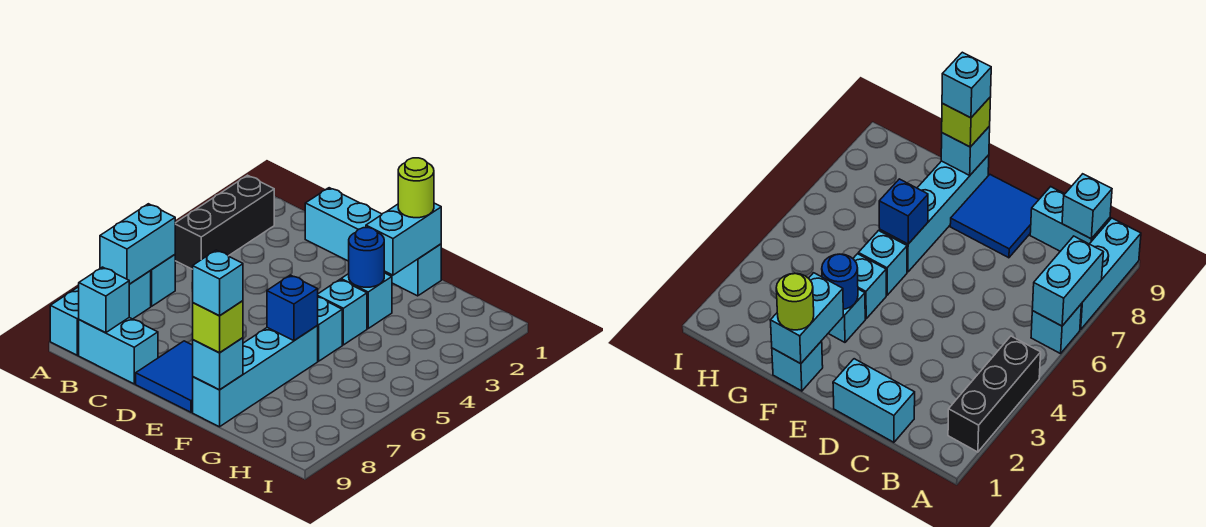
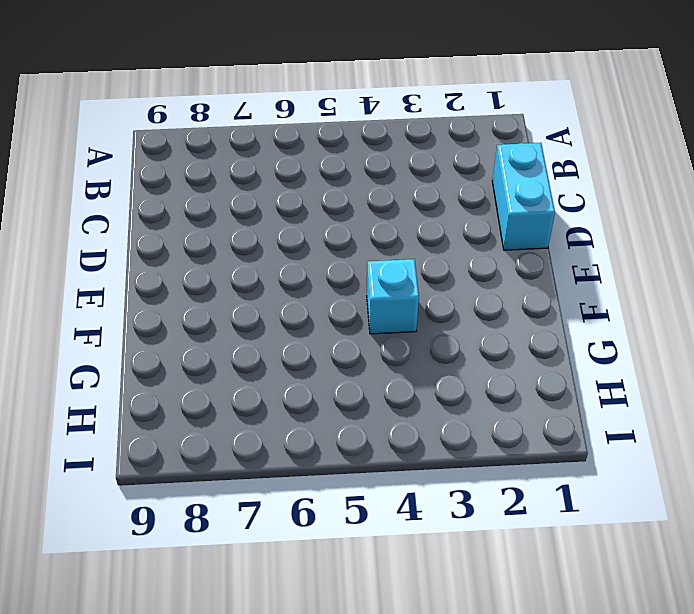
none -> black 1x3 brick [175,175,274,269]
none -> cyan 1x1 brick [150,255,175,306]
none -> cyan 1x3 brick [50,271,151,355]

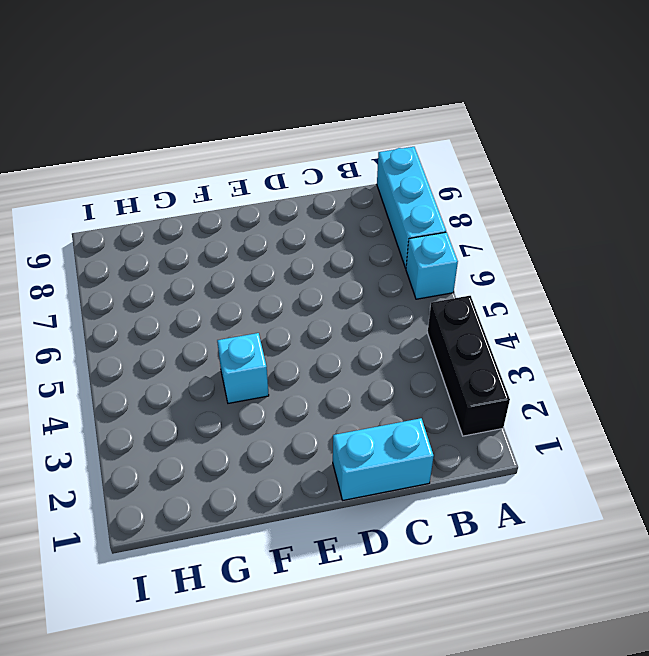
none -> cyan 1x2 brick [79,318,158,384]
none -> blue 2x2 tile [136,341,193,412]
none -> cyan 1x1 brick [391,244,441,296]

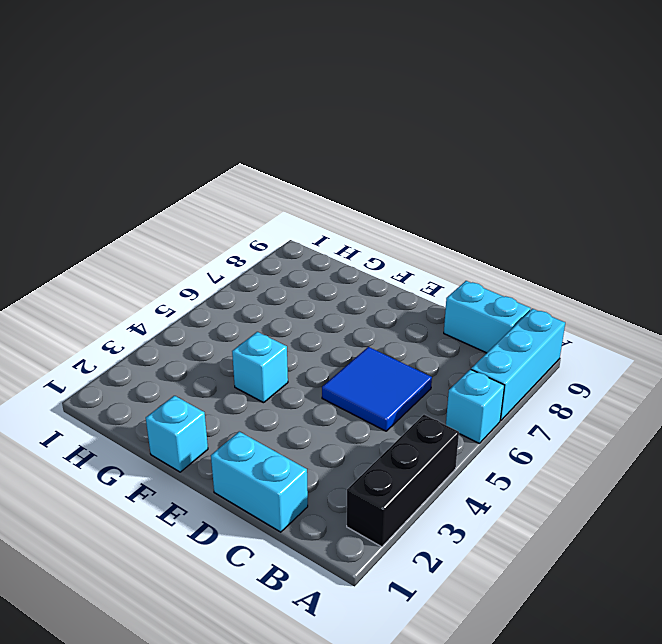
blue 2x2 tile [322,347,432,431] -> blue 2x2 tile moved to [136,341,193,412]
none -> cyan 1x1 brick [341,273,392,328]
none -> cyan 1x1 brick [317,297,342,361]
none -> cyan 1x4 brick [193,326,318,427]

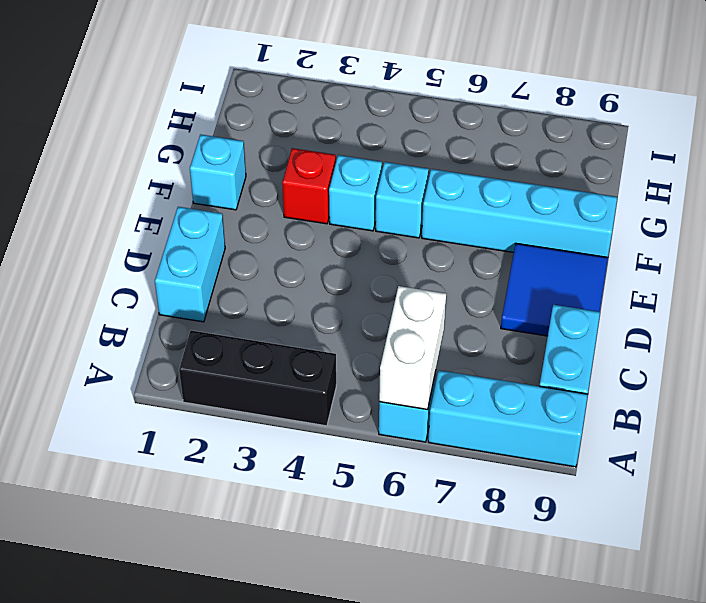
white 1x2 brick [379,286,446,410] -> cyan 1x2 brick [100,204,175,284]
red 1x1 brick [282,148,336,224] -> cyan 1x1 brick [341,273,392,328]
none -> cyan 1x1 brick [79,267,129,333]
none -> cyan 1x2 brick [366,203,441,275]
none -> blue 1x1 round brick [349,228,384,287]

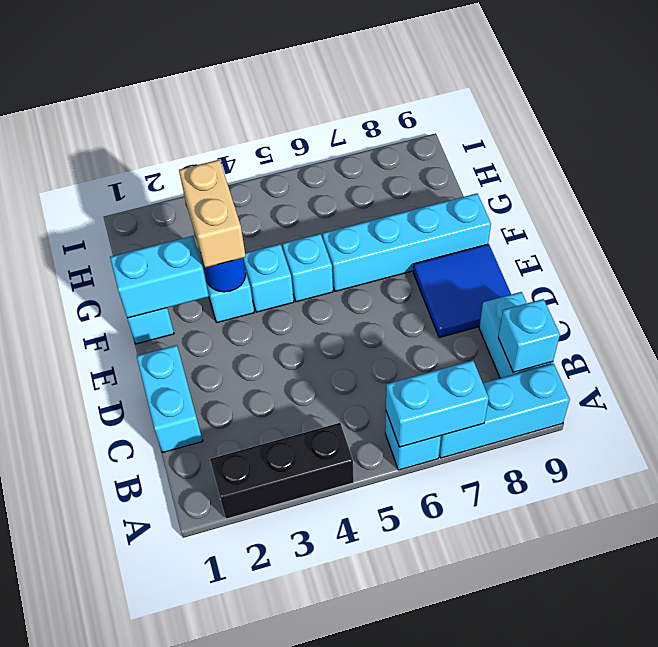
tan 1x2 brick [179,160,246,268] -> none
none -> blue 1x1 brick [267,275,318,341]
none -> cyan 1x1 brick [193,338,243,390]
none -> lime 1x1 round brick [398,158,434,218]

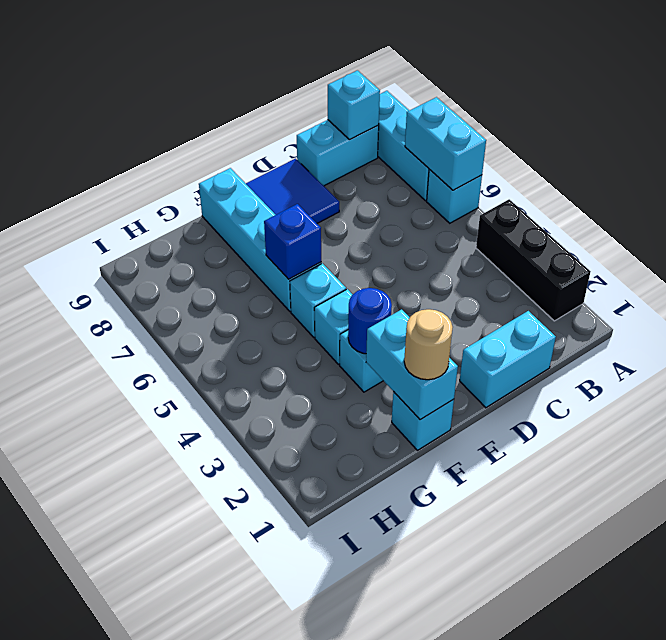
tan 1x1 round brick [404,309,452,380] -> lime 1x1 round brick [398,158,434,218]
none -> cyan 1x1 brick [193,338,243,390]
none -> lime 1x1 brick [193,301,243,353]
none -> cyan 1x1 brick [193,250,243,316]

